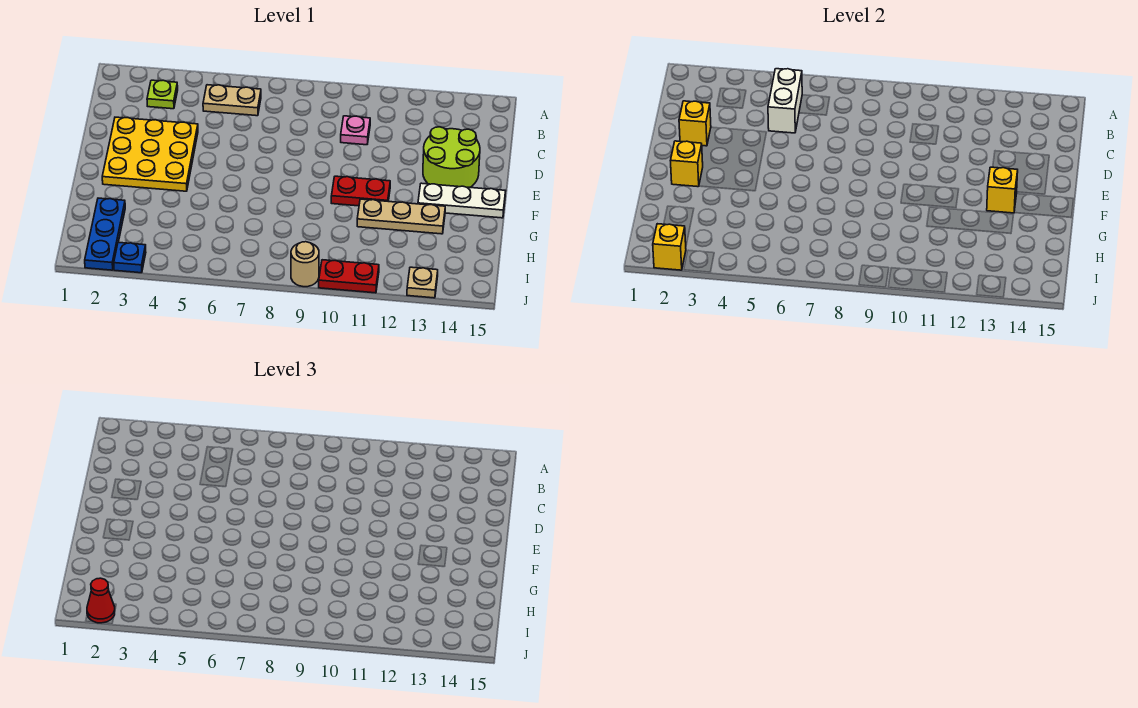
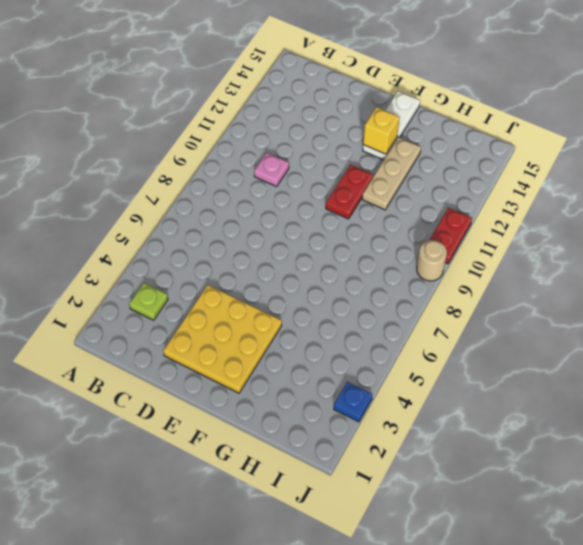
none -> tan 1x2 plate [203,85,261,116]
none -> lime 2x2 round brick [423,127,480,187]
none -> blue 1x3 plate [85,198,125,270]

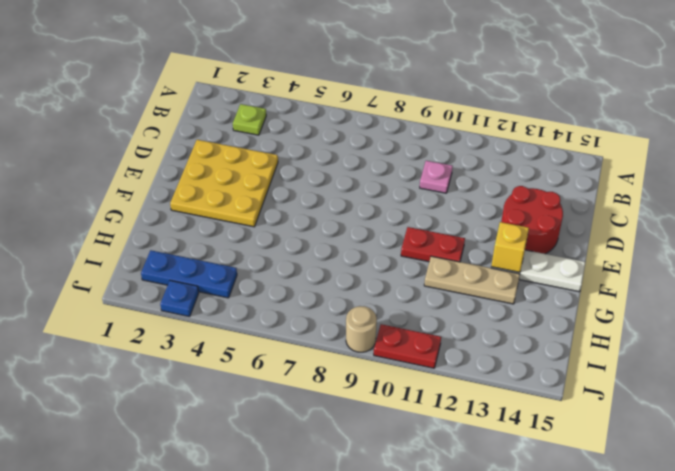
red 2x2 round brick [501,186,563,254] -> lime 2x2 round brick [423,127,480,187]
blue 1x3 plate [141,250,237,298] -> blue 1x3 plate turned to [85,198,125,270]
none -> tan 1x2 plate [203,85,261,116]
none -> tan 1x1 plate [407,267,438,298]
none -> white 1x2 brick [768,69,802,133]

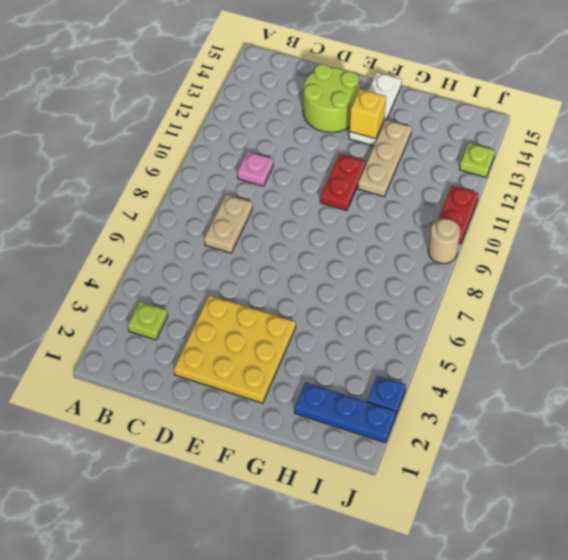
tan 1x2 plate [204,195,253,253] -> tan 1x2 plate moved to [203,85,261,116]
lime 1x1 plate [460,143,495,177] -> tan 1x1 plate [407,267,438,298]
none -> white 1x2 brick [768,69,802,133]
none -> yellow 1x1 brick [679,101,711,146]
none -> yellow 1x1 brick [670,141,703,187]

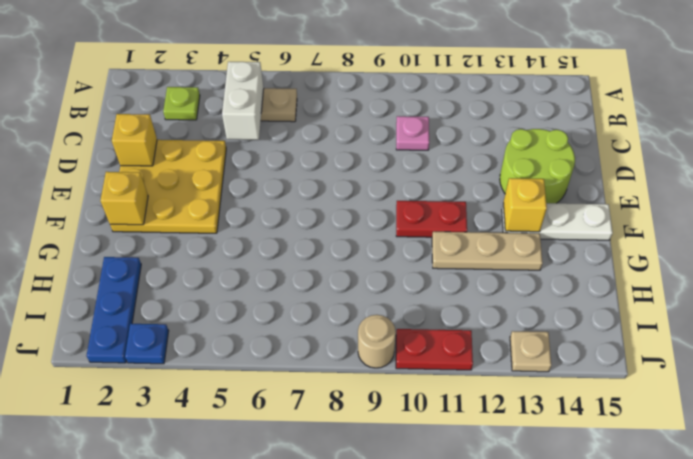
none -> yellow 1x1 brick [653,224,686,270]
none -> red 1x1 cone [87,578,115,623]

